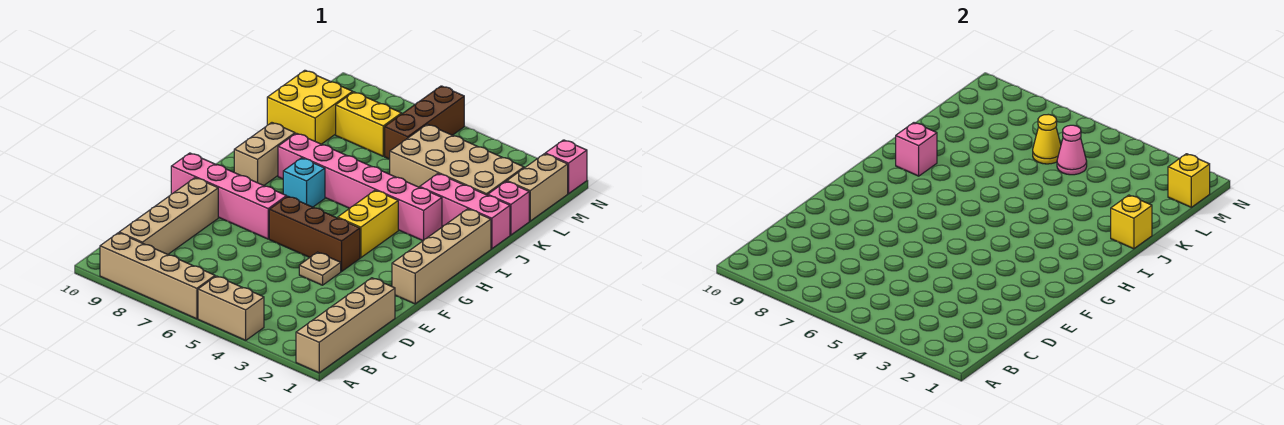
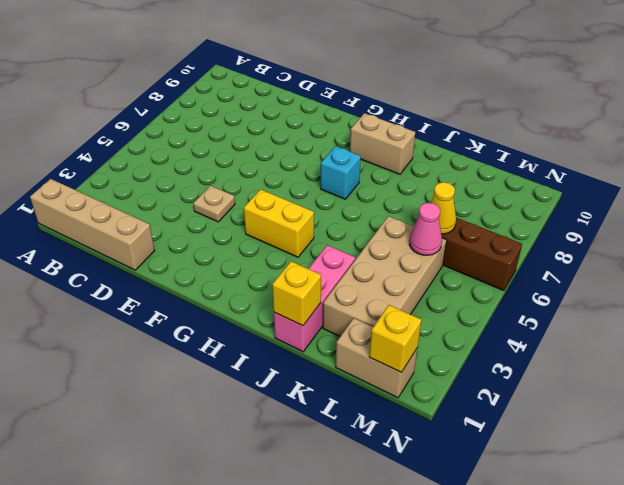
none -> tan 1x2 brick [198,276,264,340]
none -> tan 1x4 brick [100,233,215,319]
none -> tan 1x4 brick [119,178,218,254]

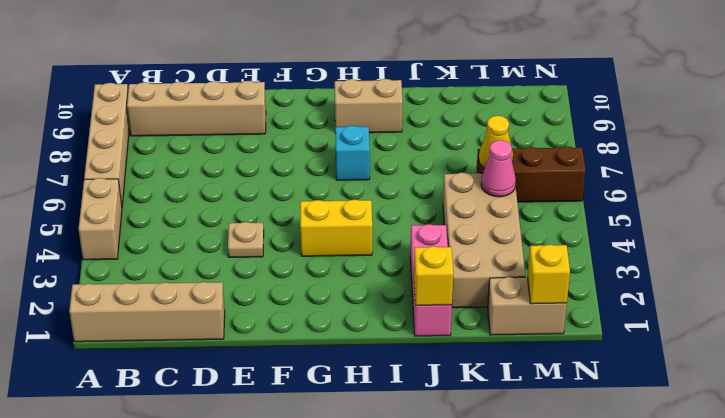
none -> tan 1x4 brick [392,209,491,304]
none -> brown 1x3 brick [269,196,360,271]
none -> pink 1x4 brick [171,153,287,239]

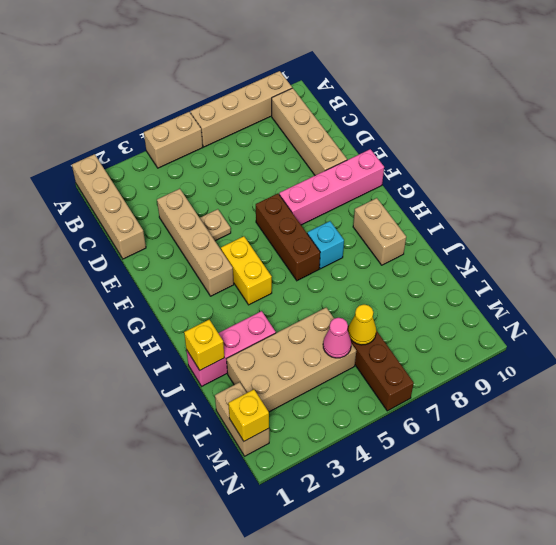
tan 1x4 brick [157,189,234,296] -> tan 1x4 brick moved to [392,209,491,304]
brown 1x3 brick [256,194,320,281] -> brown 1x3 brick turned to [269,196,360,271]
none -> pink 1x6 brick [278,133,442,241]
none -> pink 1x1 brick [488,181,529,235]
none -> yellow 2x2 brick [267,70,353,144]

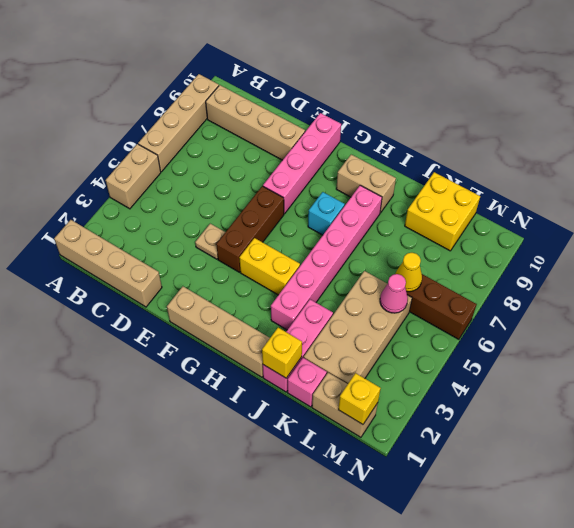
none -> yellow 1x2 brick [336,92,402,156]
none -> pink 1x1 brick [545,140,587,194]
none -> pink 1x1 brick [896,123,937,176]

